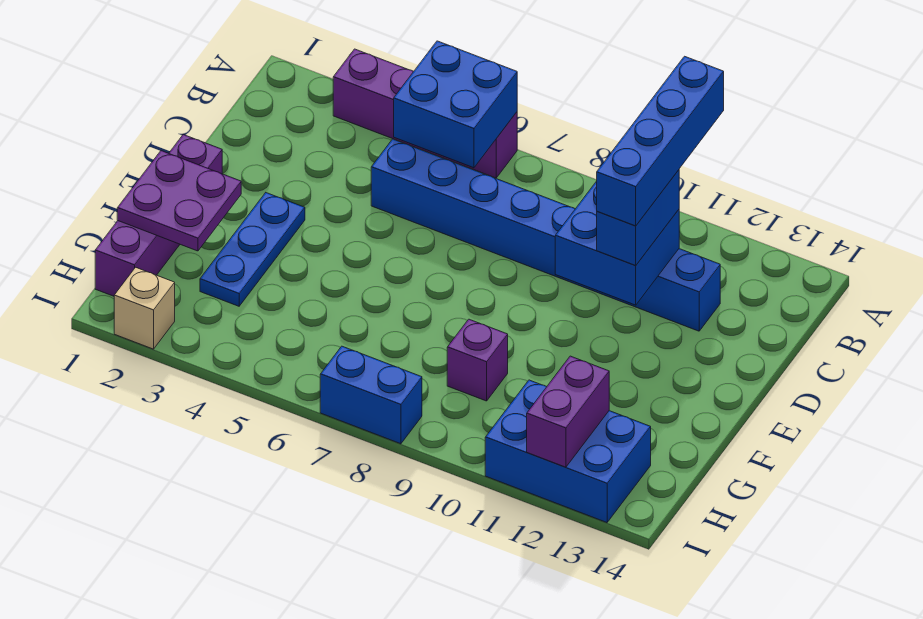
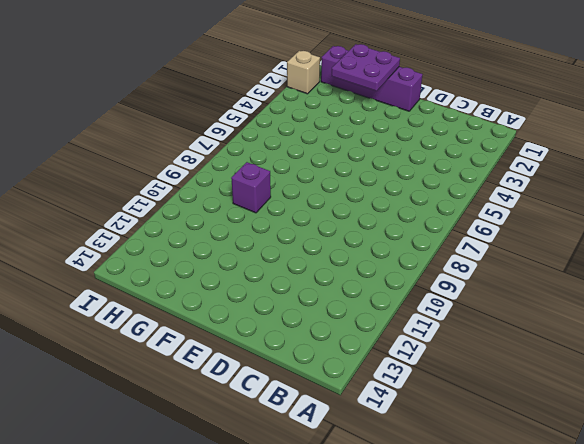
none -> purple 1x4 brick [333,49,517,178]
none -> blue 1x8 brick [371,139,720,331]
none -> blue 1x3 plate [200,193,305,306]

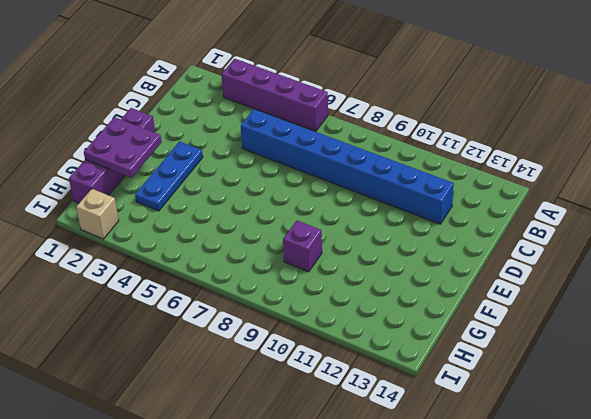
none -> blue 2x3 brick [485,380,651,523]
none -> blue 1x2 brick [320,346,422,444]
none -> blue 2x2 brick [394,41,517,168]

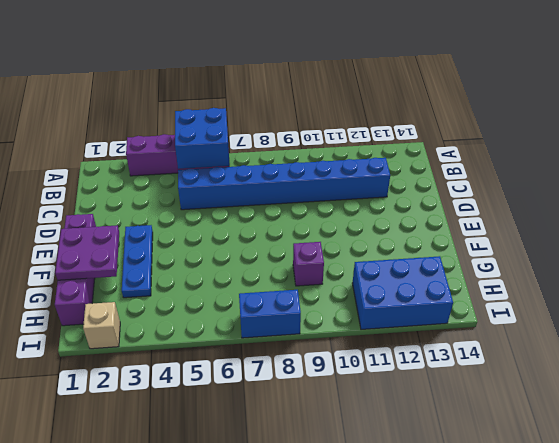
none -> blue 2x2 brick [555,181,679,305]
none -> purple 1x2 brick [527,356,609,467]
none -> blue 1x2 brick [597,170,679,265]

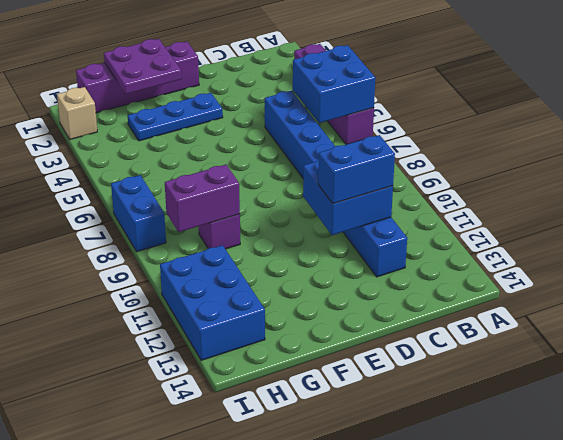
purple 1x2 brick [165,165,240,232] -> purple 1x2 brick moved to [527,356,609,467]
none -> blue 1x4 brick [597,56,724,226]

